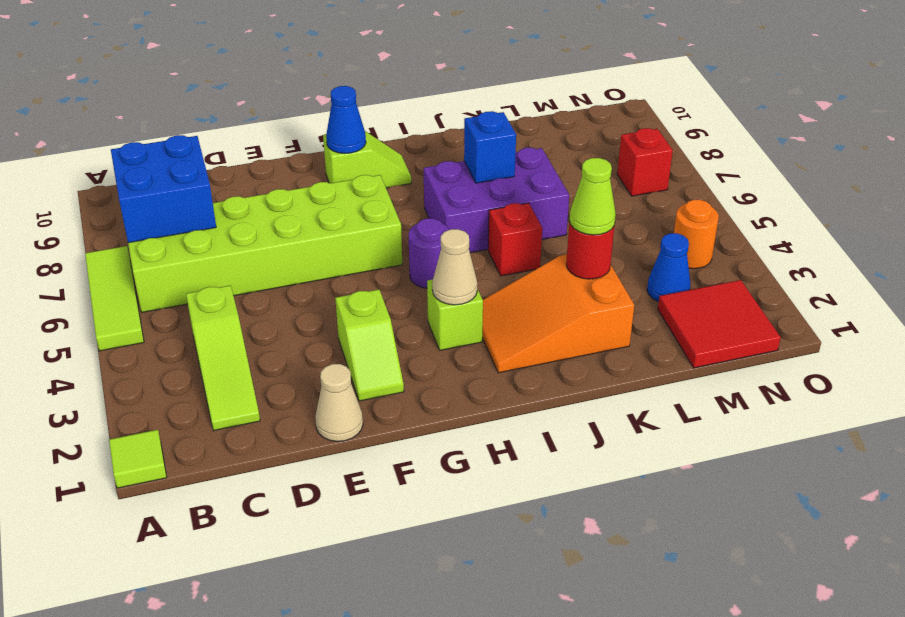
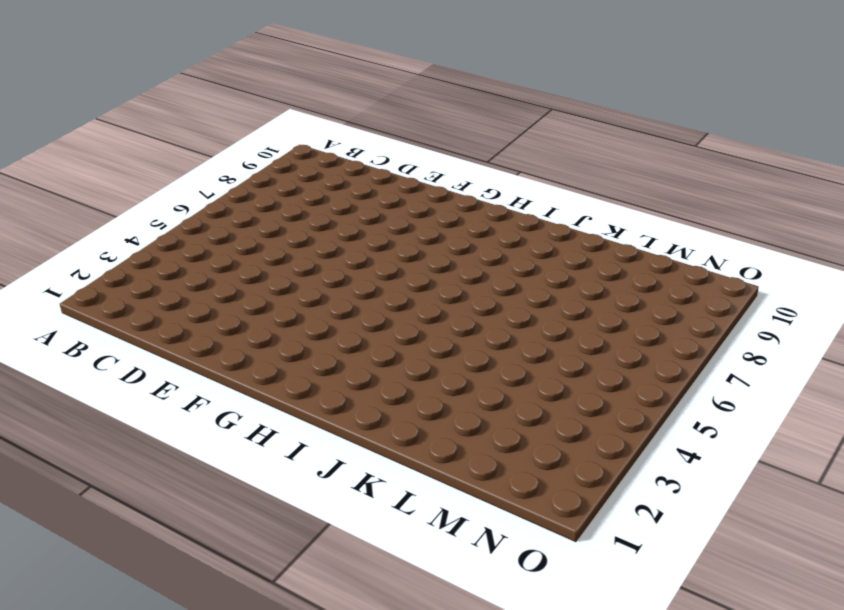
none -> lime 1x1 tile [109,430,167,488]
none -> lime 1x3 tile [85,246,144,351]
none -> lime 2x6 brick [128,175,402,312]

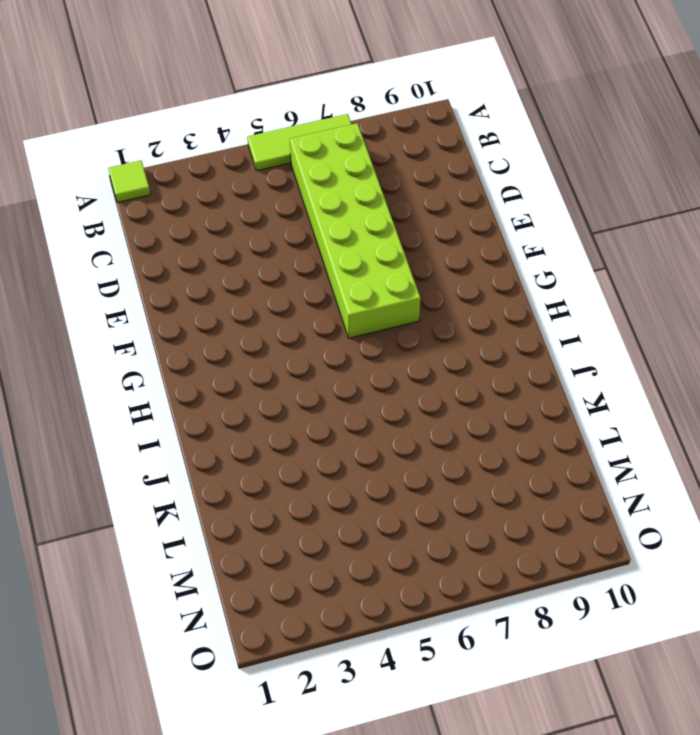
none -> lime 1x3 slope [186,285,260,431]
none -> tan 1x1 cone [315,364,363,441]
none -> lime 1x2 slope [335,290,404,401]

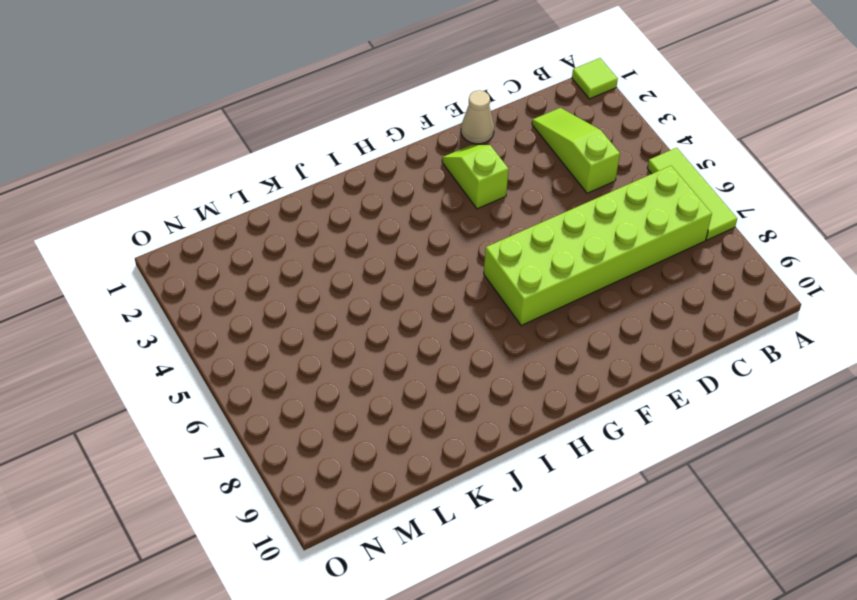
none -> lime 1x2 slope [323,131,411,188]
none -> lime 1x1 brick [427,280,483,350]
none -> purple 1x1 round brick [408,218,450,288]

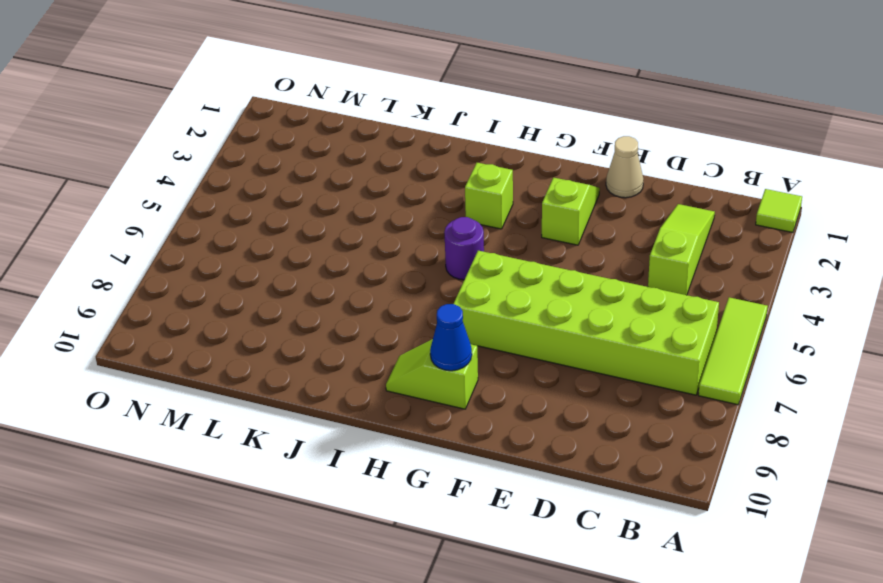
none -> orange 2x3 slope [482,255,634,373]
none -> purple 2x3 brick [424,148,569,253]
none -> red 1x1 brick [488,203,542,276]

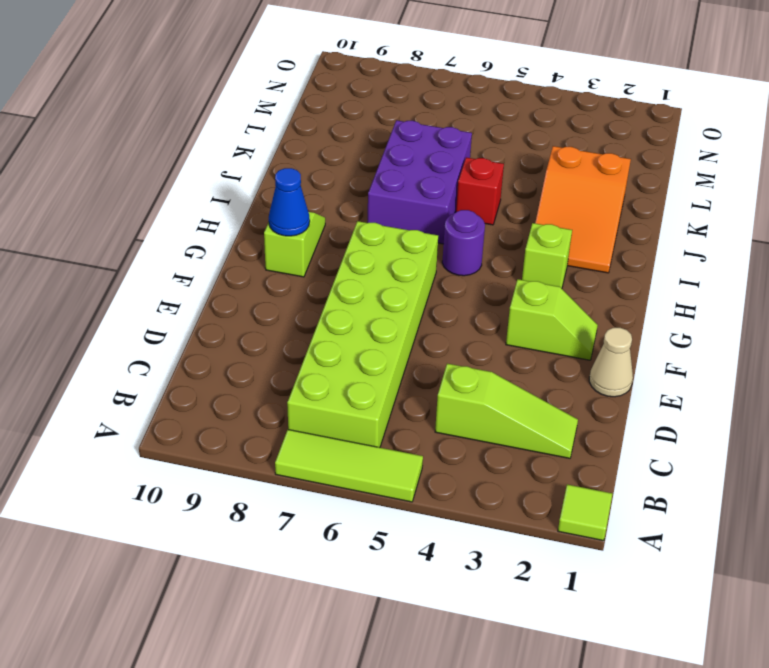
none -> red 2x2 tile [658,280,781,368]
none -> blue 1x1 cone [647,233,691,302]
none -> orange 1x1 round brick [674,200,719,269]

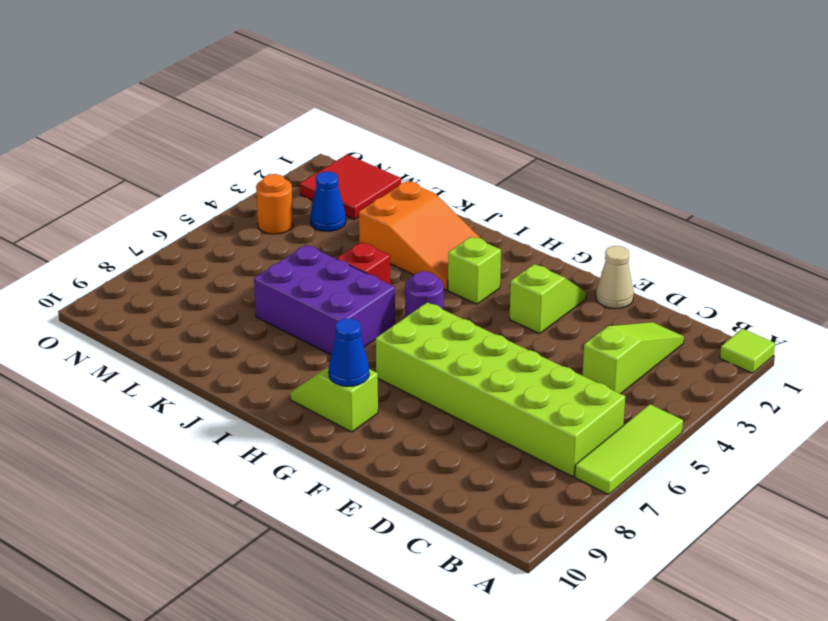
none -> red 1x1 brick [617,128,673,196]
none -> blue 2x2 brick [111,135,216,243]
none -> tan 1x1 cone [432,229,478,305]

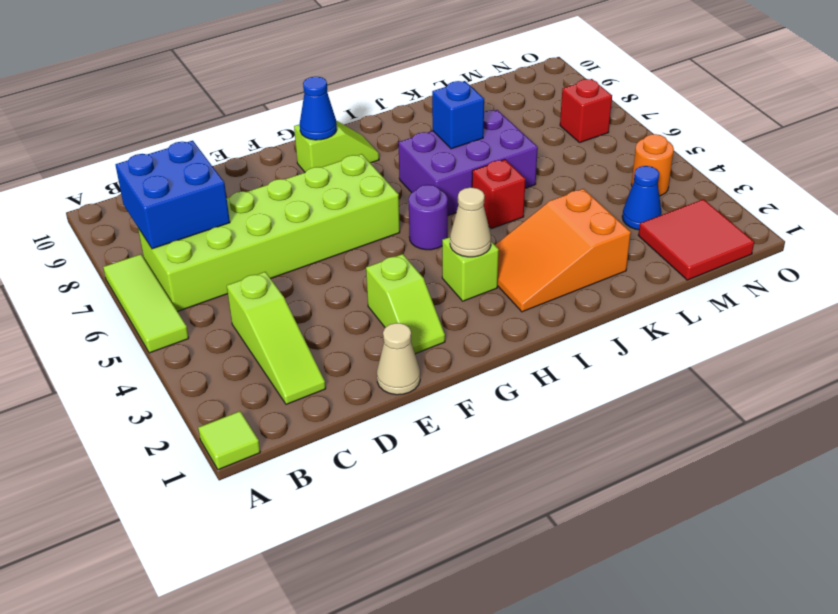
none -> red 1x1 round brick [566,221,614,279]
none -> lime 1x1 cone [570,158,616,235]

